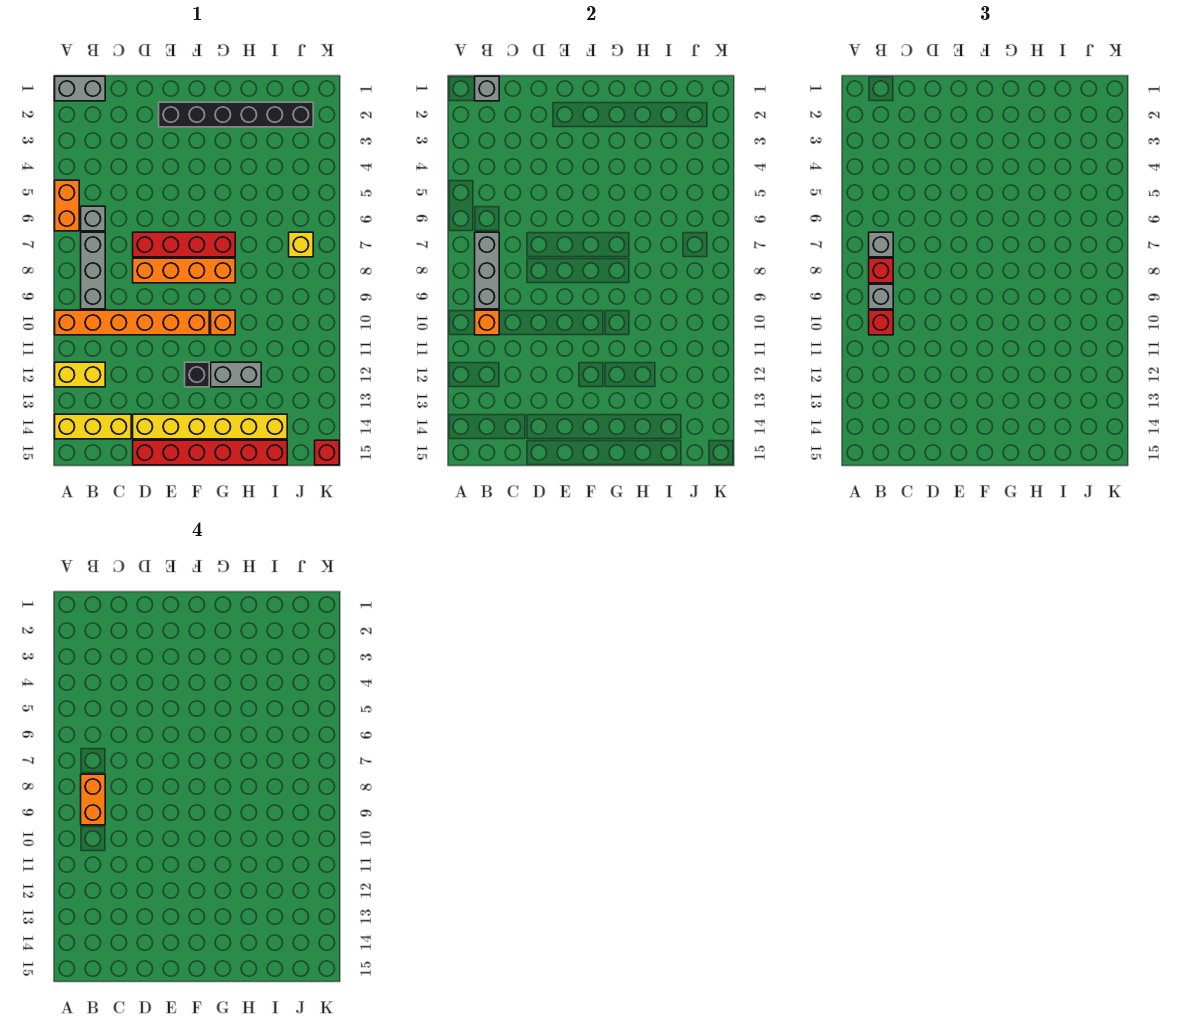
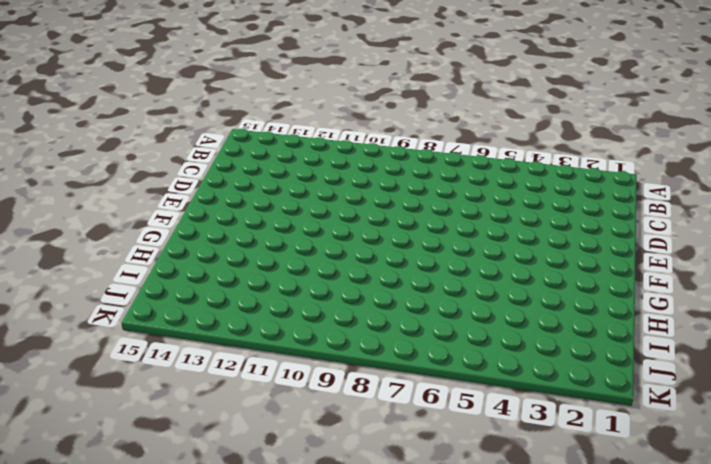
none -> grey 1x2 brick [55,76,105,101]
none -> orange 1x2 brick [55,180,79,231]
none -> orange 1x6 brick [55,310,209,335]

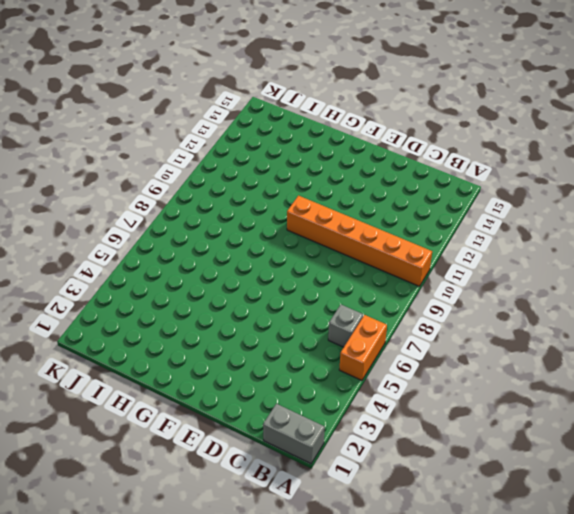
none -> yellow 1x2 brick [55,362,105,387]
none -> yellow 1x3 brick [55,414,131,439]
none -> grey 1x3 brick [81,232,105,309]

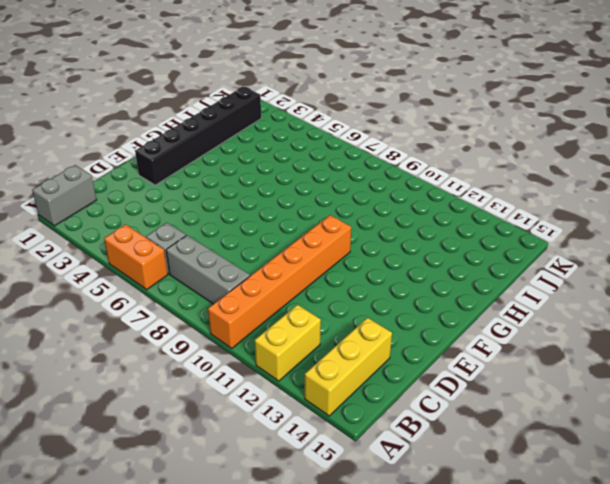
none -> red 1x4 brick [133,232,235,257]
none -> orange 1x4 brick [133,258,235,283]
none -> yellow 1x6 brick [133,414,287,439]

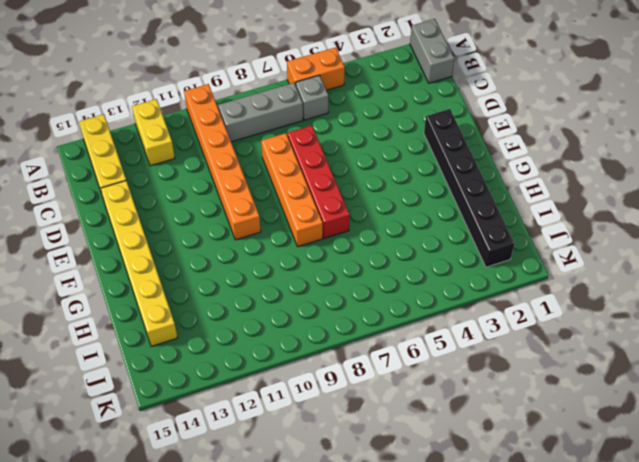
none -> red 1x6 brick [133,440,287,465]
none -> black 1x1 brick [185,362,209,387]
none -> orange 1x1 brick [211,310,235,335]

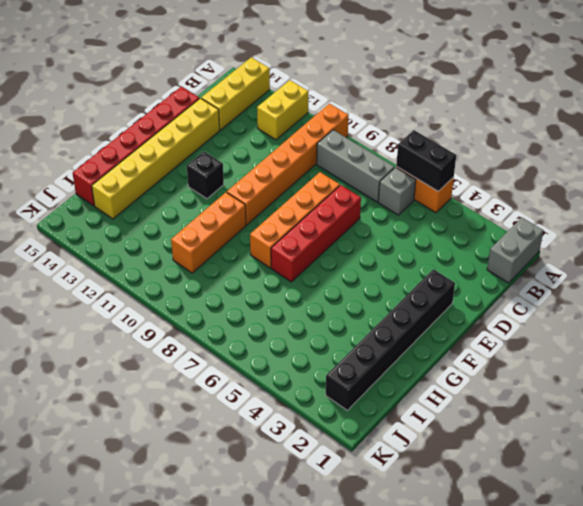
black 1x2 brick [396,130,456,191] -> none
orange 1x3 brick [171,192,246,273] -> orange 1x1 brick [211,310,235,335]
none -> grey 1x2 brick [211,362,261,387]
none -> yellow 1x1 brick [289,232,313,257]
none -> red 1x1 brick [315,440,339,465]

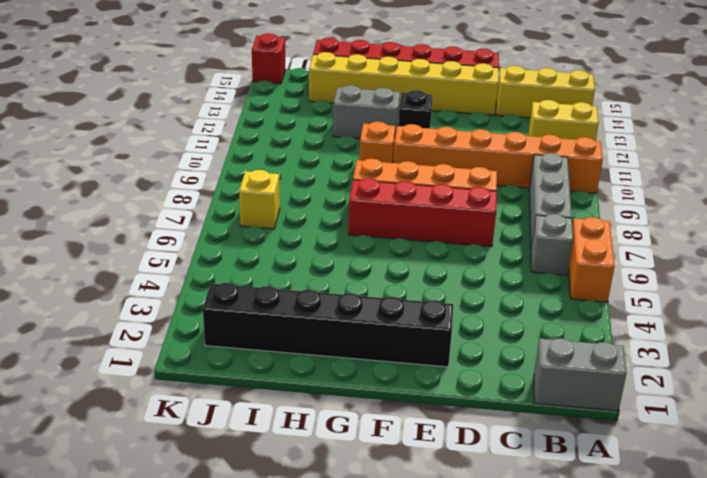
none -> grey 1x1 brick [475,76,499,101]
none -> grey 1x3 brick [475,232,499,309]
none -> orange 1x1 brick [475,310,499,335]

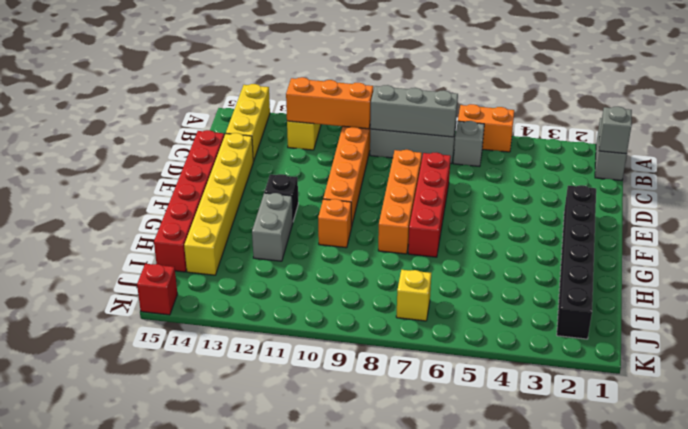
orange 1x3 brick [286,77,373,129] -> orange 1x1 brick [475,310,499,335]
none -> grey 1x1 brick [869,232,893,257]
none -> red 1x1 brick [869,258,893,283]
none -> grey 1x1 brick [869,284,893,309]

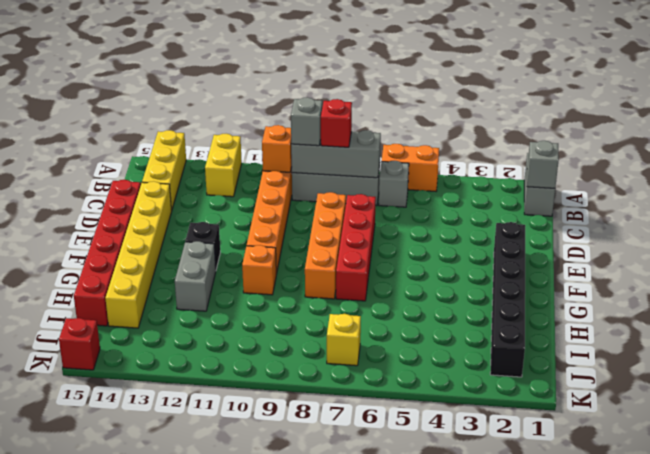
none -> grey 1x1 brick [869,232,893,257]
none -> red 1x1 brick [869,310,893,335]
none -> orange 1x2 brick [81,774,105,825]

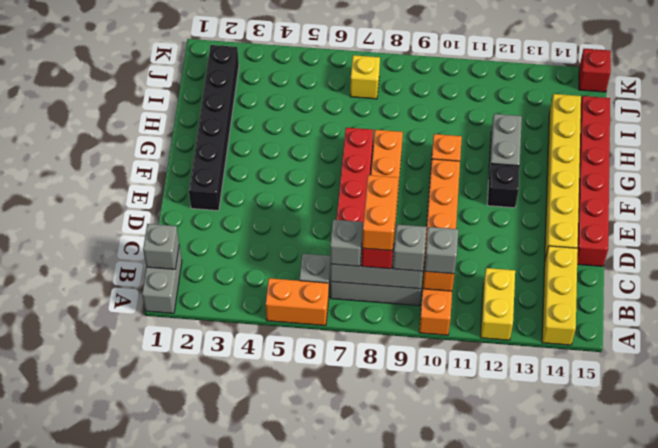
orange 1x2 brick [362,175,398,251] -> orange 1x2 brick turned to [81,774,105,825]
grey 1x1 brick [425,227,458,274] -> red 1x1 brick [869,310,893,335]

